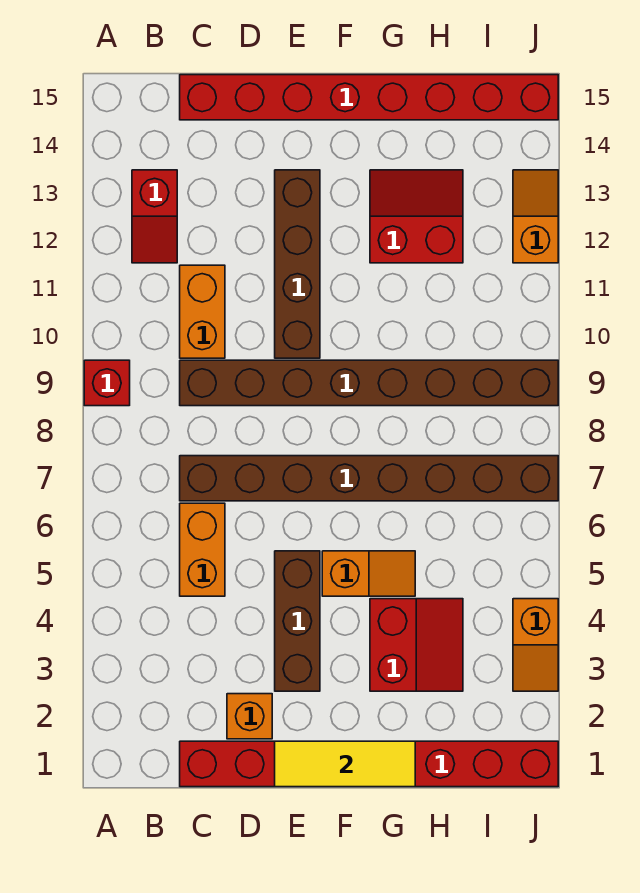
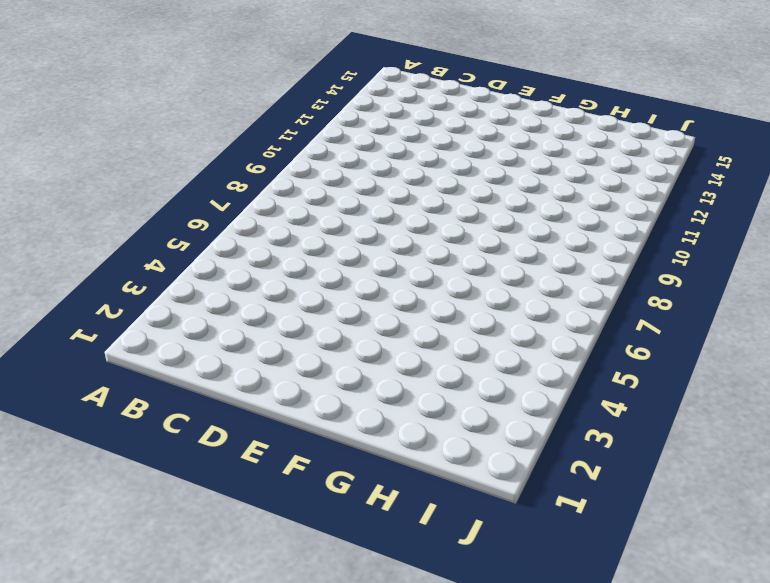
none -> red 1x1 brick [84,360,130,406]
none -> red 1x2 slope [132,170,177,263]
none -> red 1x8 brick [180,741,558,787]

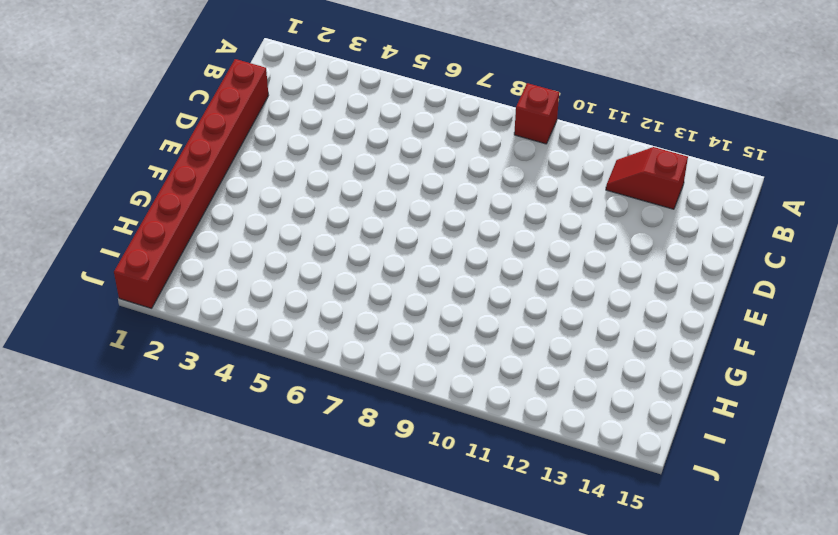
none -> orange 1x2 brick [180,503,225,596]
none -> brown 1x8 brick [180,456,558,501]
none -> brown 1x8 brick [180,360,558,406]

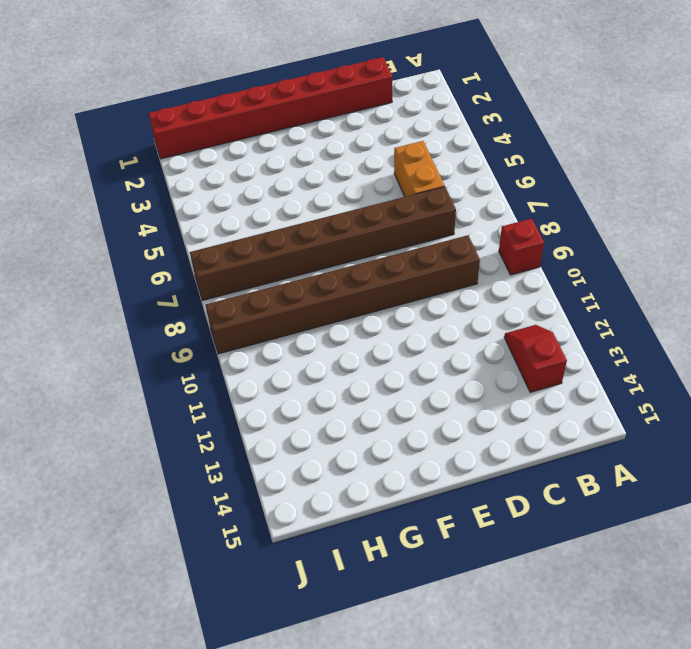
none -> orange 1x2 brick [180,265,225,358]
none -> red 1x8 brick [180,75,558,120]
none -> orange 1x1 brick [227,694,272,739]

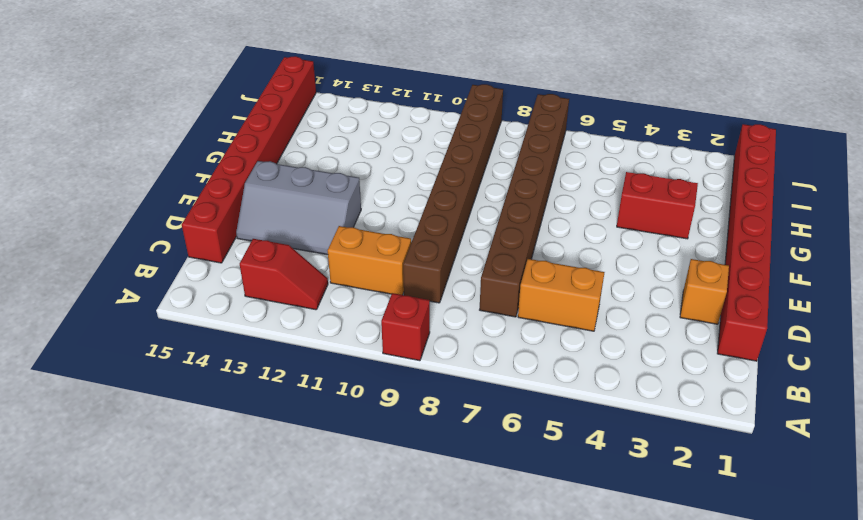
grey 2x3 slope [236,161,361,255] -> brown 1x4 brick [275,170,320,358]
none -> brown 1x3 brick [275,551,320,691]
none -> orange 1x2 slope [322,551,415,596]
none -> red 2x2 slope [370,170,463,263]

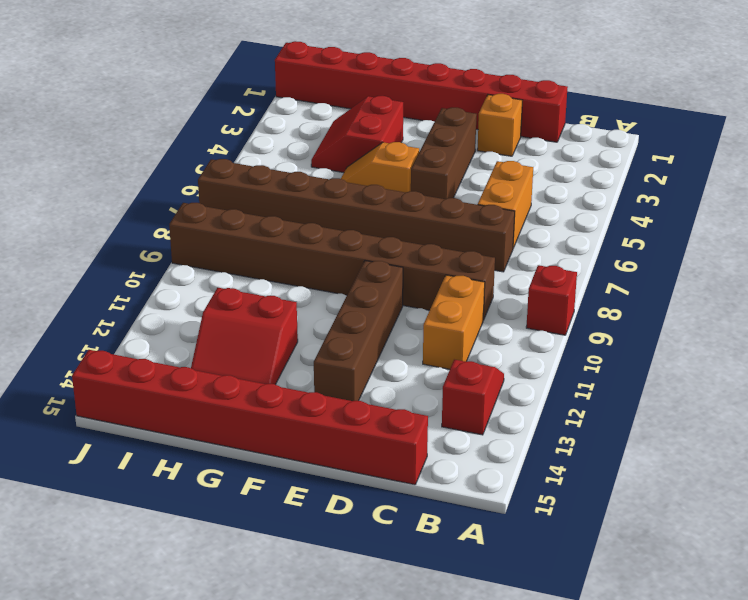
none -> orange 1x2 slope [513,599,558,691]
none -> orange 1x2 slope [513,170,558,263]
none -> yellow 1x3 tile [275,741,415,787]

